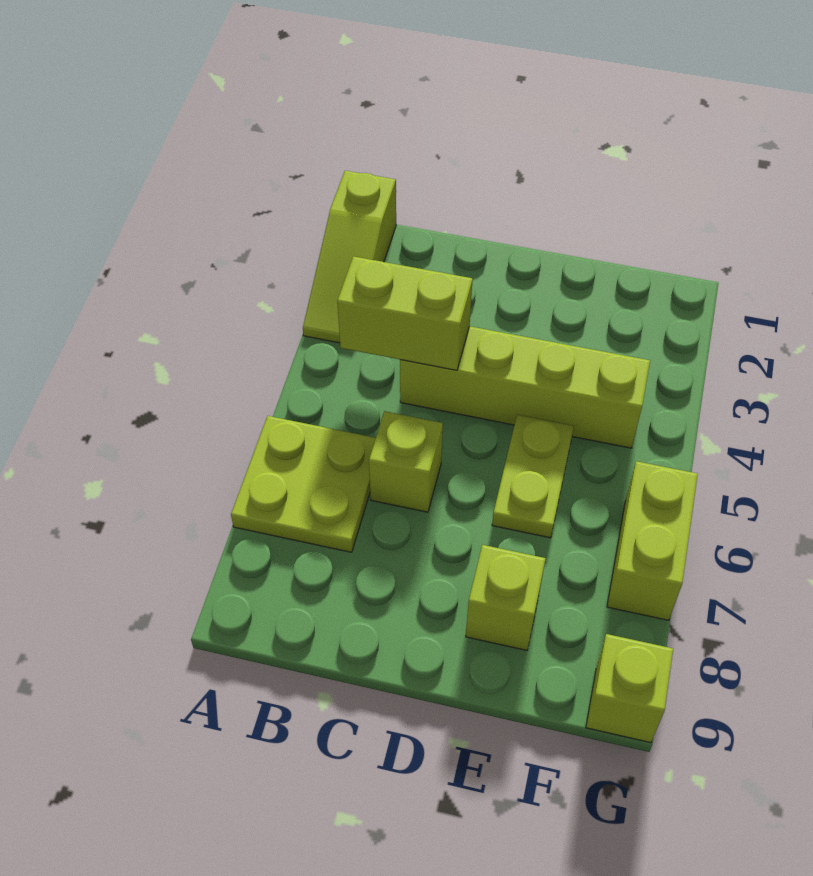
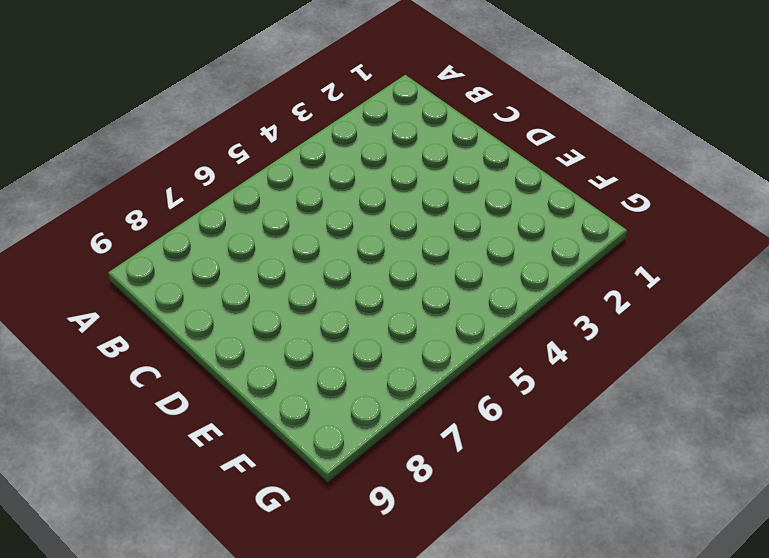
none -> lime 1x3 slope [303,171,396,343]
none -> lime 2x2 plate [231,416,376,552]

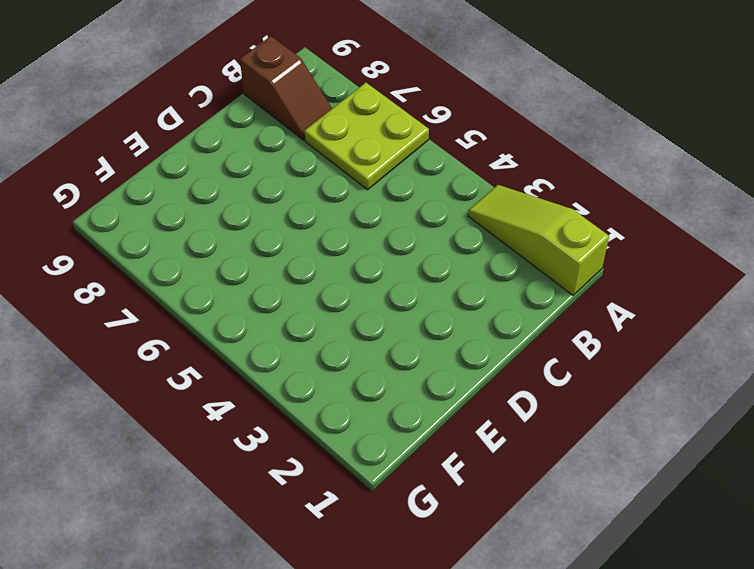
brown 1x2 slope [240,36,332,140] -> none
none -> lime 1x4 brick [400,326,650,448]
none -> lime 1x1 brick [369,411,443,512]

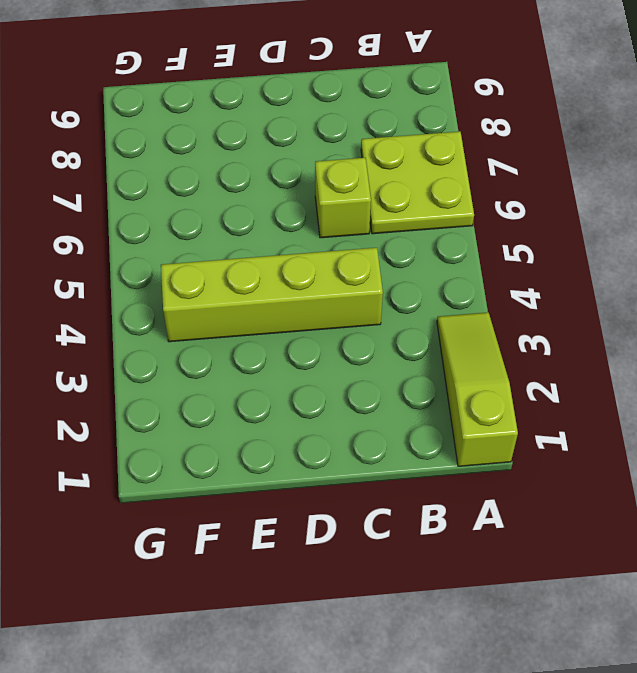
none -> lime 1x2 plate [492,415,574,538]
none -> lime 1x1 brick [466,545,546,650]

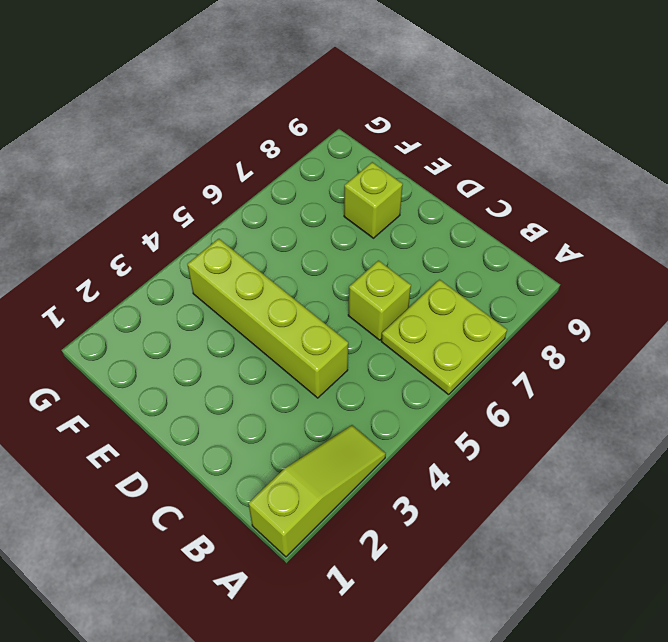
none -> lime 1x2 plate [492,415,574,538]
none -> lime 1x2 brick [607,461,698,620]

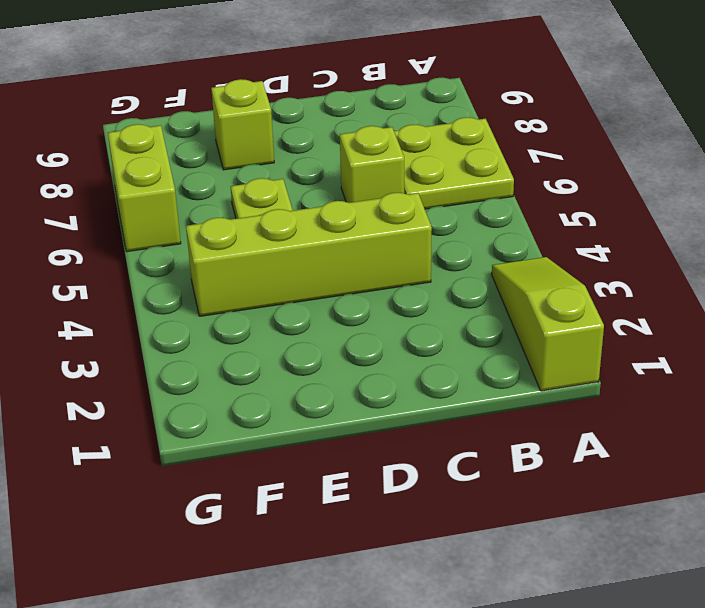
none -> lime 1x1 brick [586,634,673,743]
none -> lime 1x2 brick [337,256,473,370]

